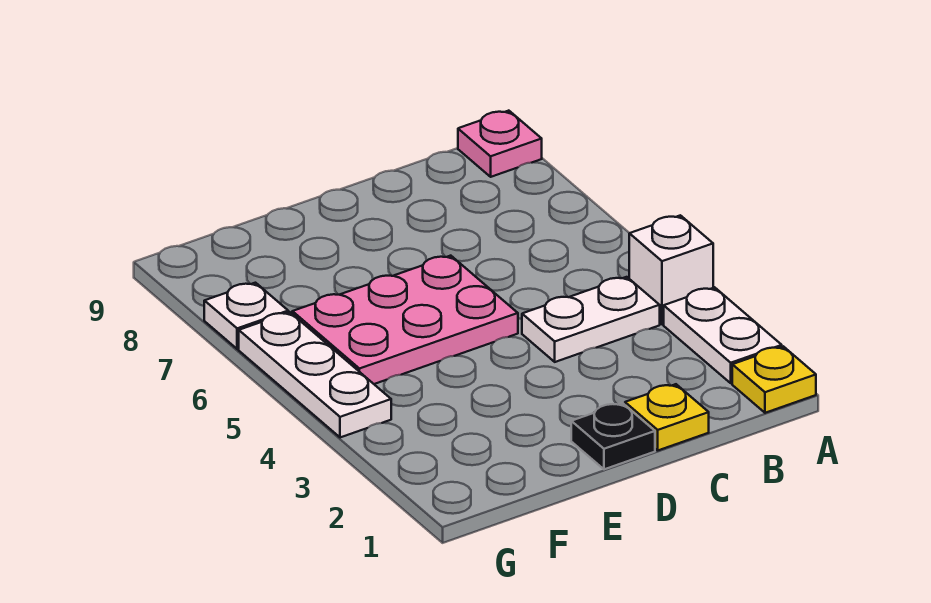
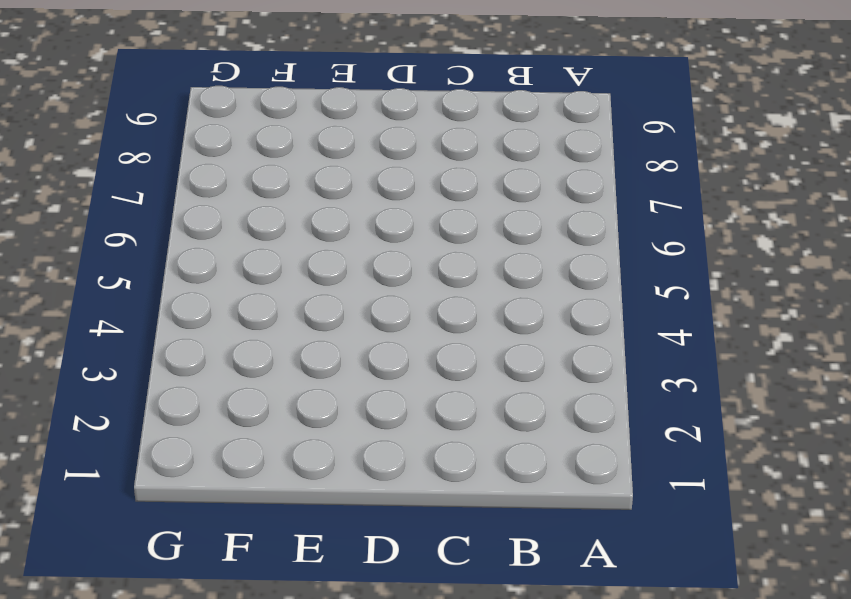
none -> yellow 1x1 plate [732,346,816,413]
none -> white 1x2 plate [664,287,782,383]

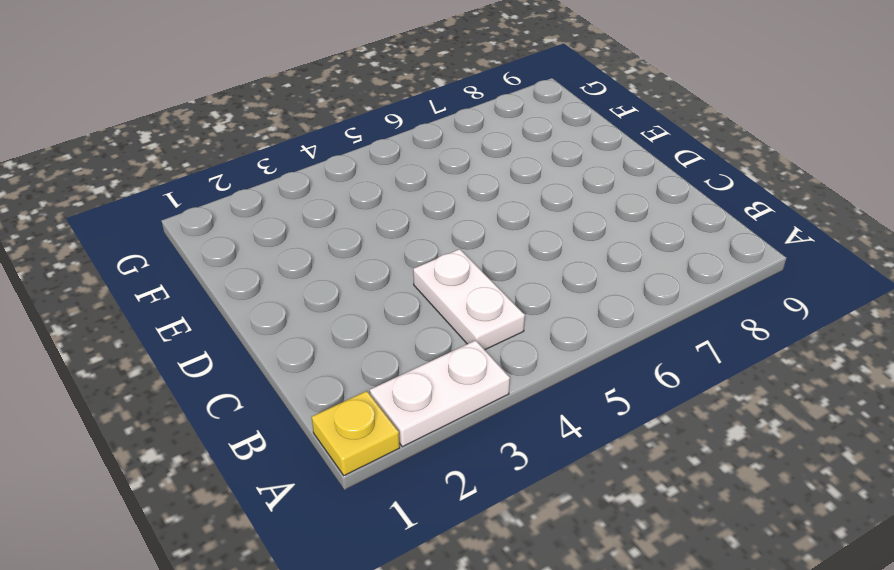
none -> white 1x1 brick [629,215,713,324]
none -> pink 1x1 plate [458,111,542,177]

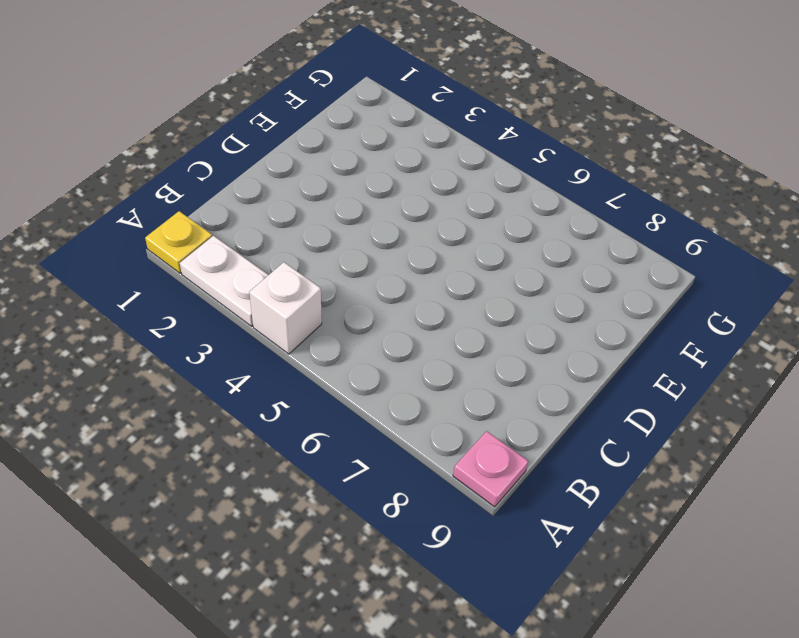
none -> white 1x2 plate [522,277,660,362]
none -> yellow 1x1 plate [625,384,709,450]

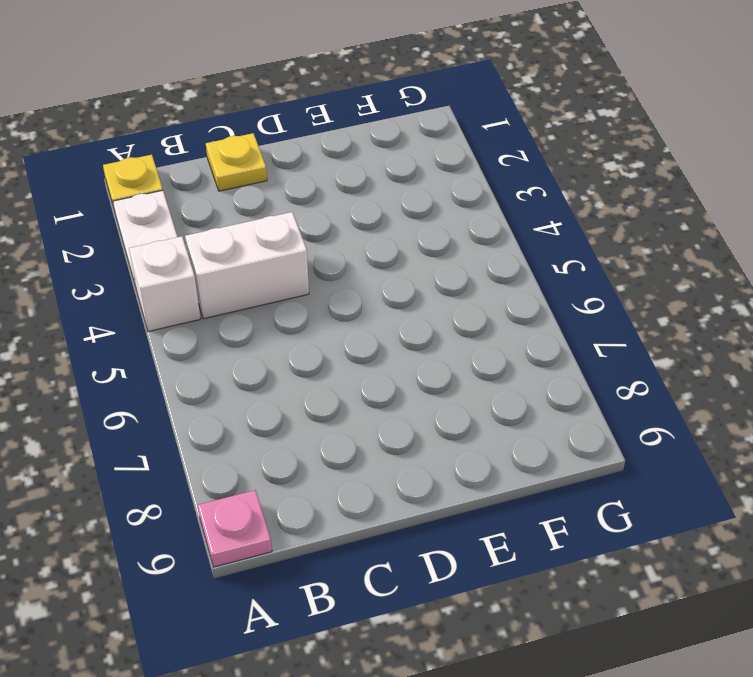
white 1x2 brick [185,212,309,319] -> white 1x2 plate [522,277,660,362]
none -> black 1x1 plate [571,403,655,469]
none -> pink 2x3 plate [292,256,518,384]

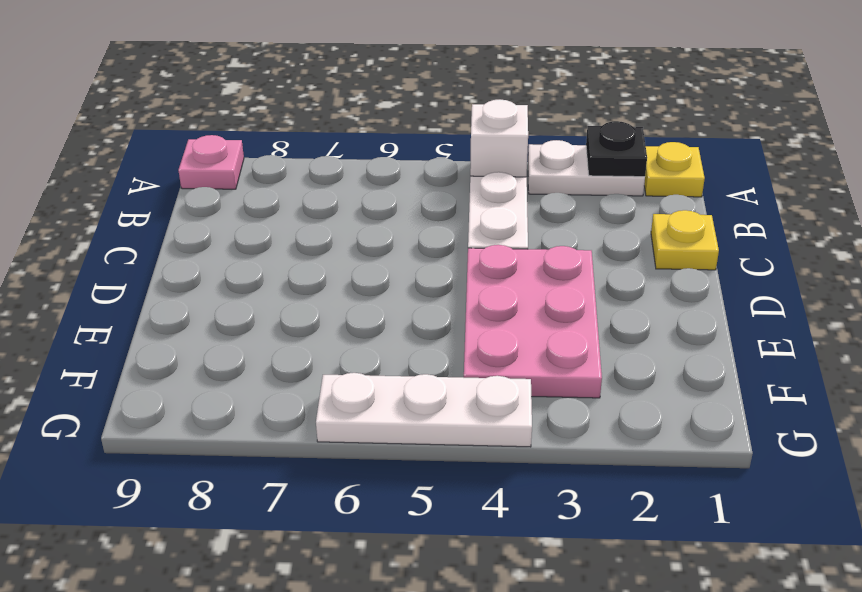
black 1x1 plate [586,121,647,177] -> black 1x1 plate moved to [571,403,655,469]
pink 2x3 plate [464,245,602,398] -> pink 2x3 plate moved to [292,256,518,384]
none -> white 1x1 plate [204,283,288,349]

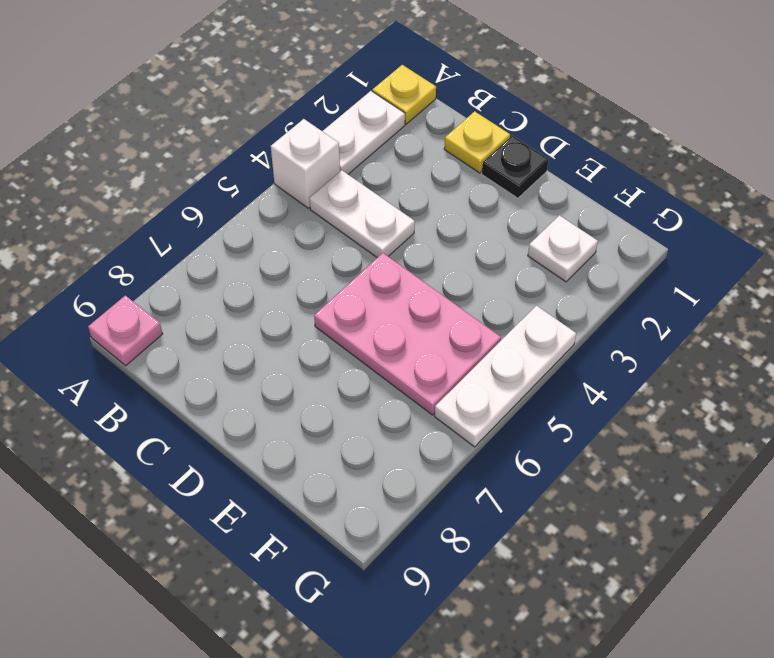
white 1x1 plate [528,215,598,282] -> white 1x1 plate moved to [204,283,288,349]

